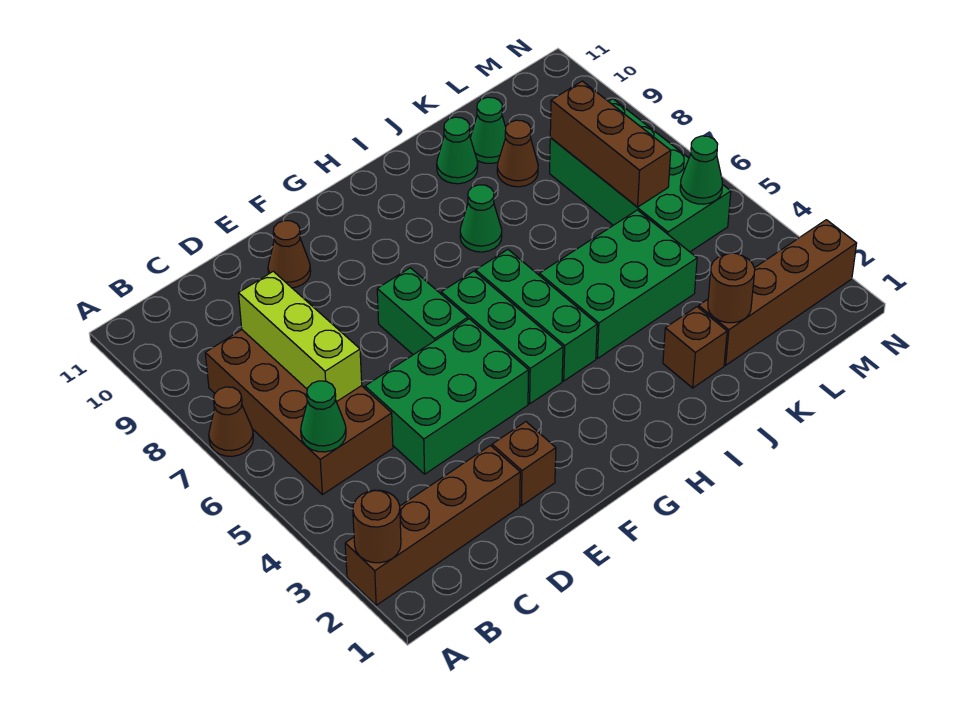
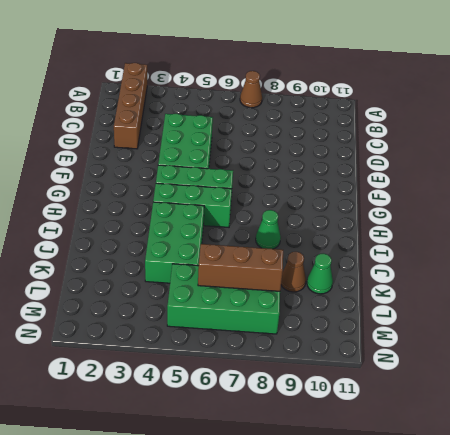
none -> brown 2x4 brick [205,330,393,495]
none -> brown 1x1 brick [492,422,556,506]
none -> brown 1x1 cone [268,221,311,288]

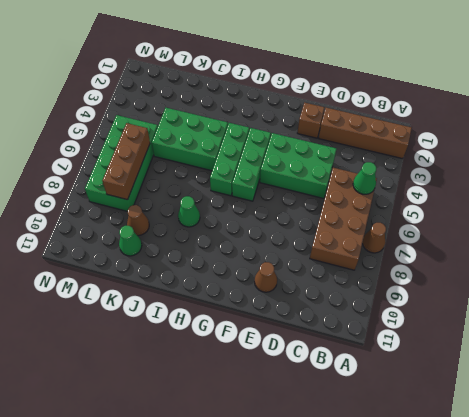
none -> green 1x2 brick [377,268,468,355]
none -> brown 1x1 brick [663,307,727,388]
none -> green 1x1 cone [437,117,478,184]

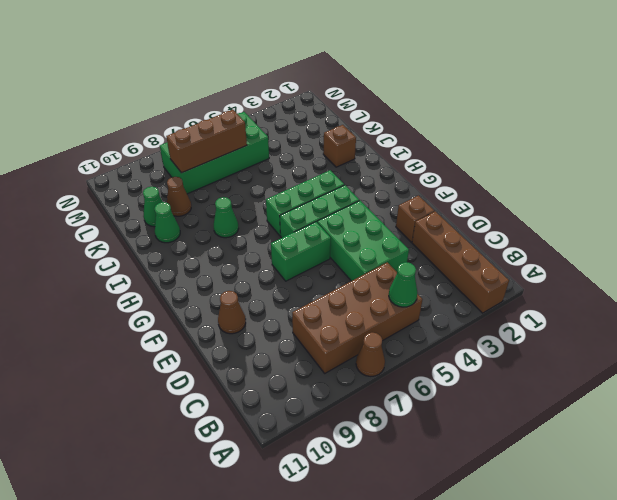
none -> green 2x3 brick [539,210,697,359]
none -> brown 1x4 brick [698,220,857,365]
none -> brown 1x1 round brick [353,490,401,563]

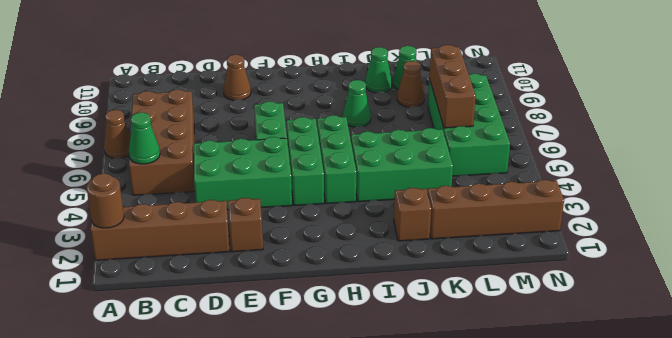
none -> lime 1x3 brick [239,271,362,402]
none -> brown 1x1 round brick [708,253,755,323]
none -> green 1x1 cone [680,136,722,204]

